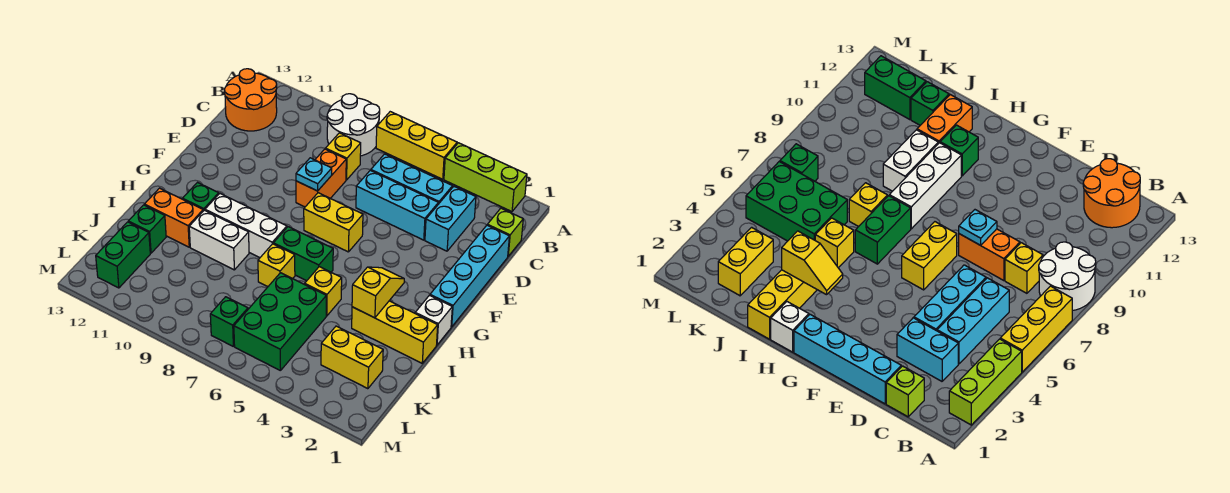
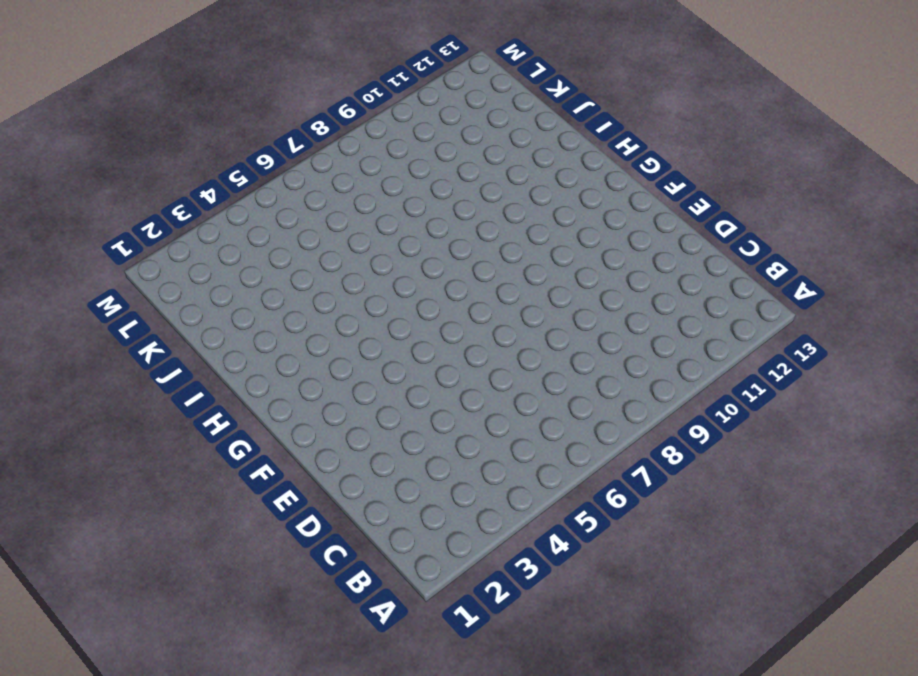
none -> lime 1x3 brick [444,143,527,212]
none -> yellow 1x3 brick [376,112,457,179]
none -> white 2x2 round brick [327,94,380,156]

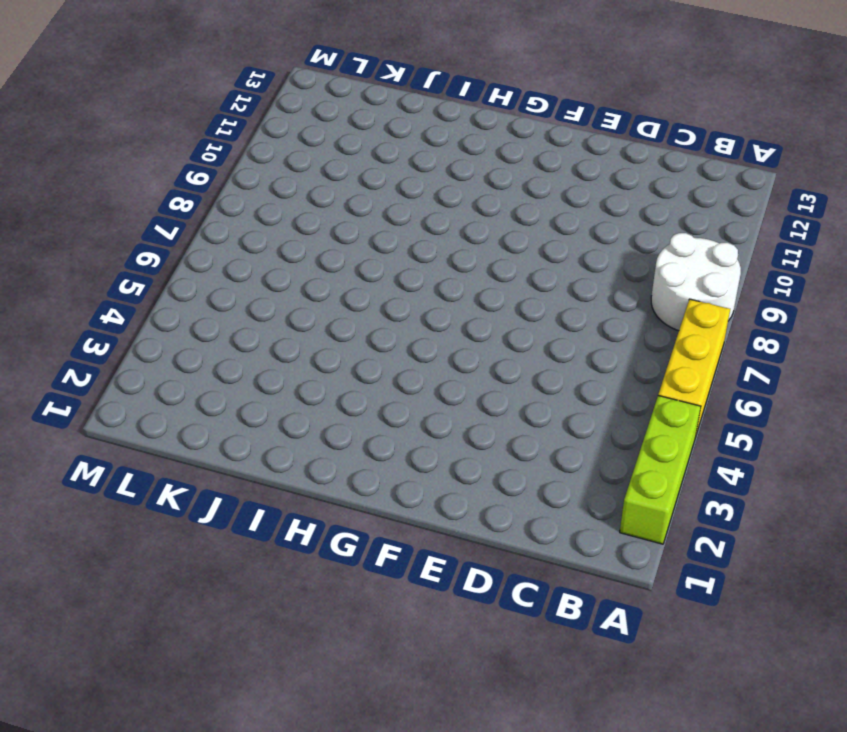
none -> orange 2x2 round brick [224,69,277,131]
none -> lime 1x1 brick [487,208,523,256]
none -> cyan 1x2 brick [425,186,476,251]

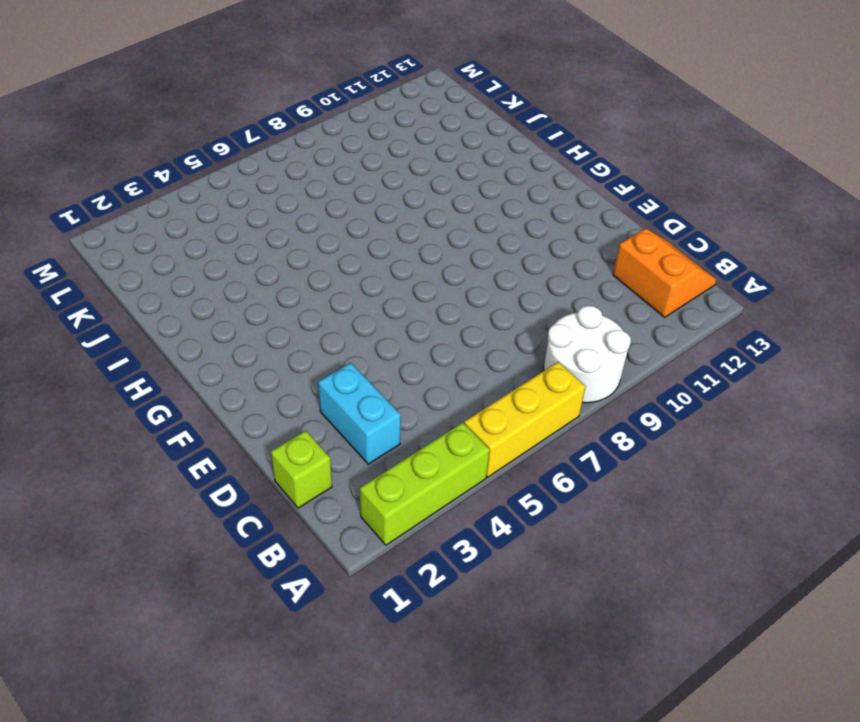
orange 2x2 slope [613,228,716,317] -> orange 2x2 round brick [224,69,277,131]
none -> cyan 1x3 brick [371,154,453,204]
none -> yellow 1x1 brick [325,133,361,180]
none -> cyan 1x4 brick [430,225,509,327]

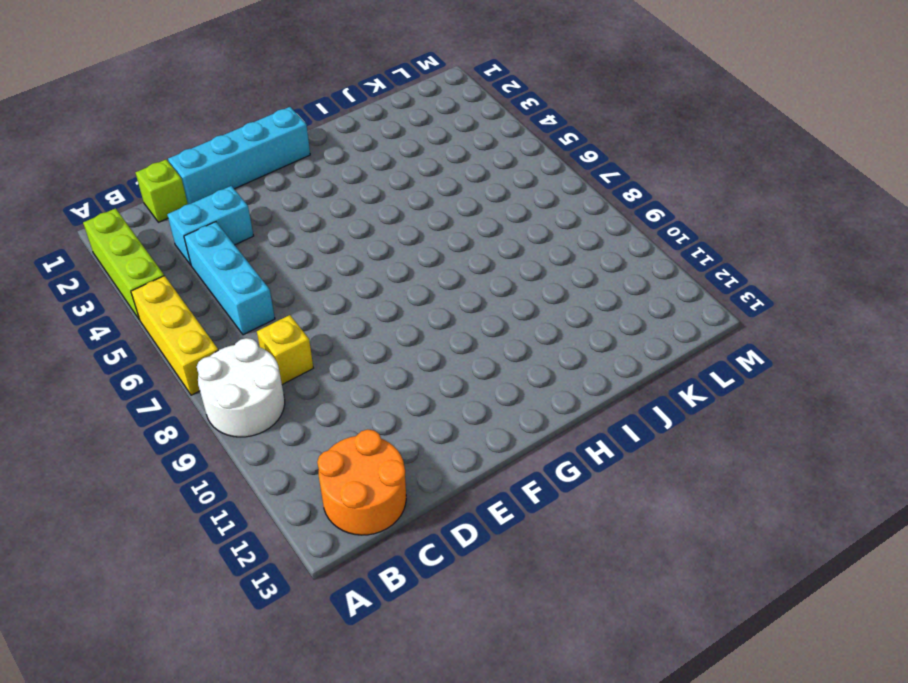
none -> cyan 1x3 brick [356,170,438,240]
none -> orange 1x2 brick [296,149,346,207]
none -> yellow 1x2 brick [304,193,363,252]

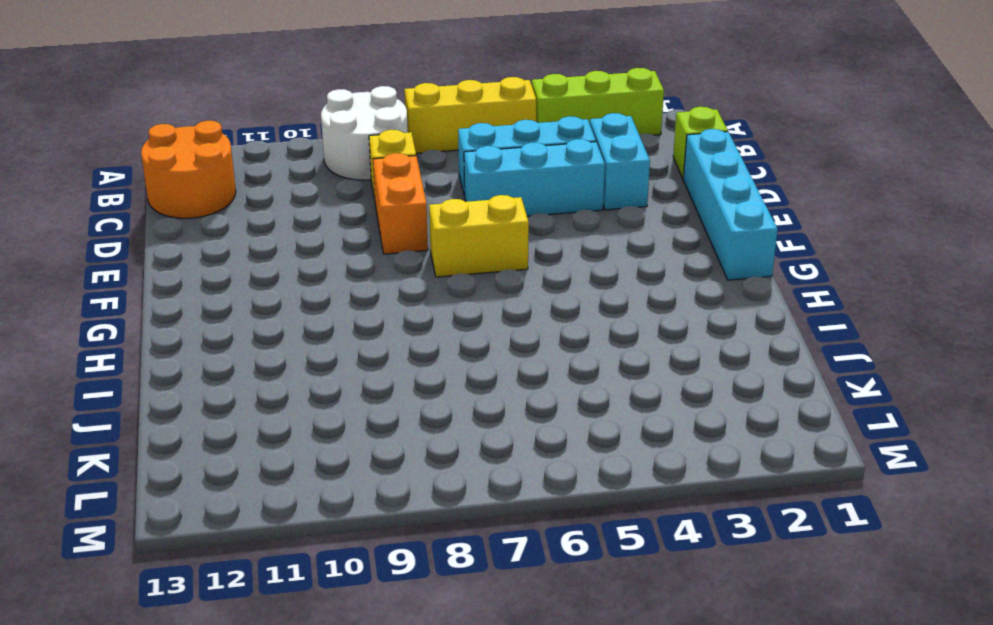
none -> white 1x1 brick [415,295,452,345]
none -> green 1x2 brick [273,227,333,281]
none -> white 1x3 brick [205,194,287,258]

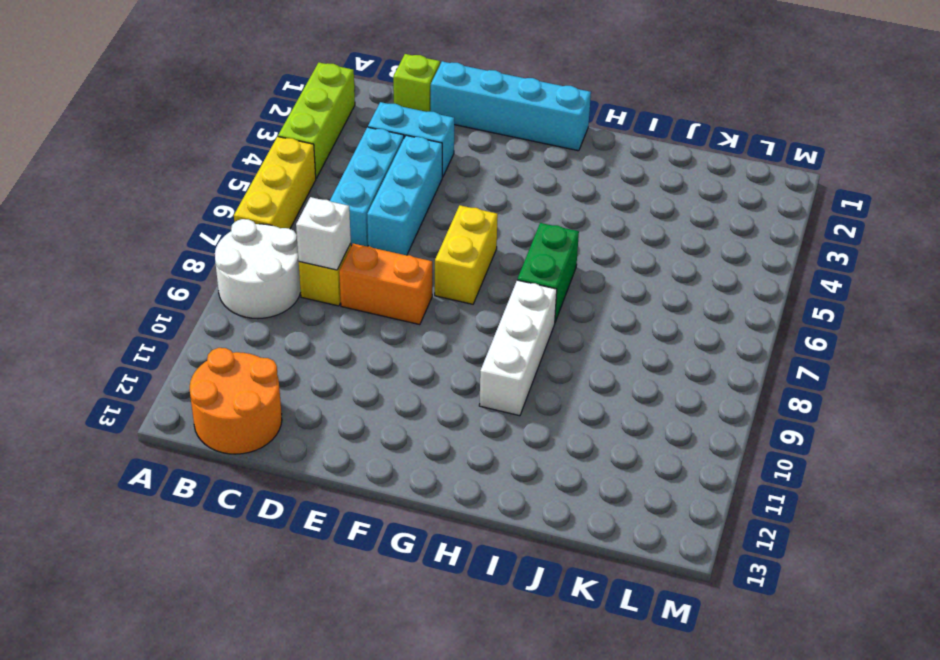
white 1x1 brick [296,197,351,270] -> white 1x1 brick moved to [415,295,452,345]
none -> green 1x1 brick [183,183,219,211]
none -> yellow 1x3 brick [352,301,438,363]
none -> yellow 1x1 brick [305,267,342,316]

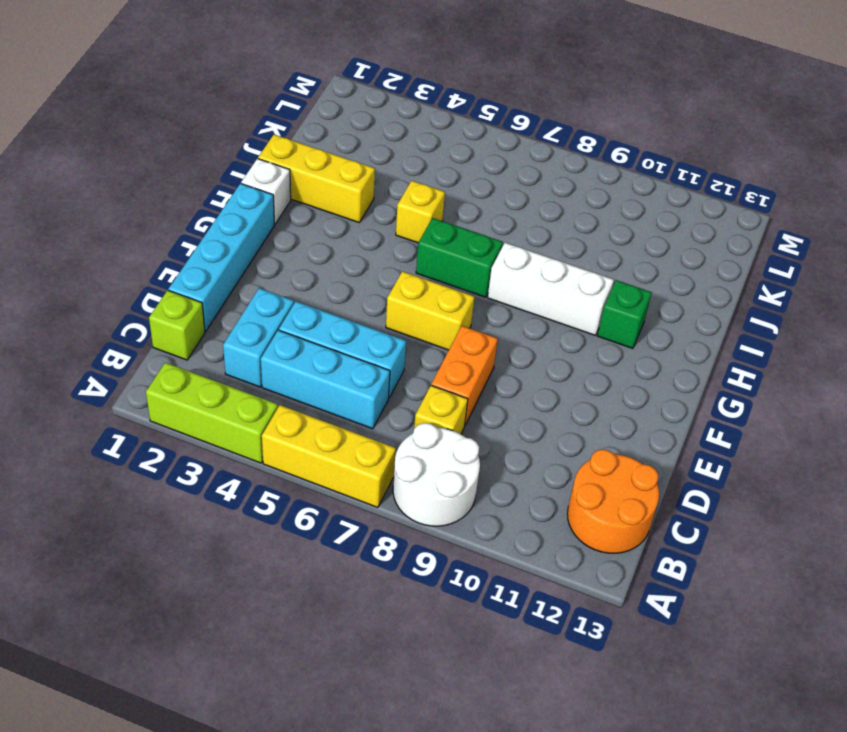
none -> yellow 1x1 brick [258,244,295,286]
none -> white 1x2 brick [189,210,249,270]
none -> orange 1x2 brick [144,188,203,247]

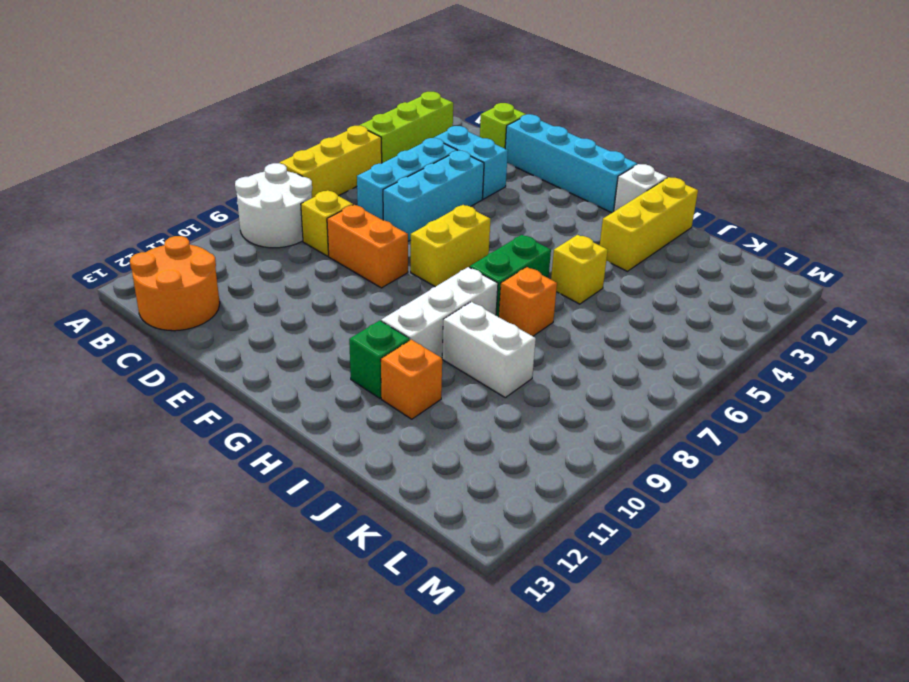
orange 1x1 brick [499,267,557,336] -> yellow 1x1 brick [258,244,295,286]
white 1x2 brick [442,302,536,397] -> white 1x2 brick turned to [189,210,249,270]
orange 1x1 brick [381,340,442,419] -> orange 1x2 brick [144,188,203,247]
none -> green 2x3 brick [234,273,326,371]
none -> green 1x1 brick [128,205,166,253]
none -> yellow 1x2 brick [321,326,383,389]

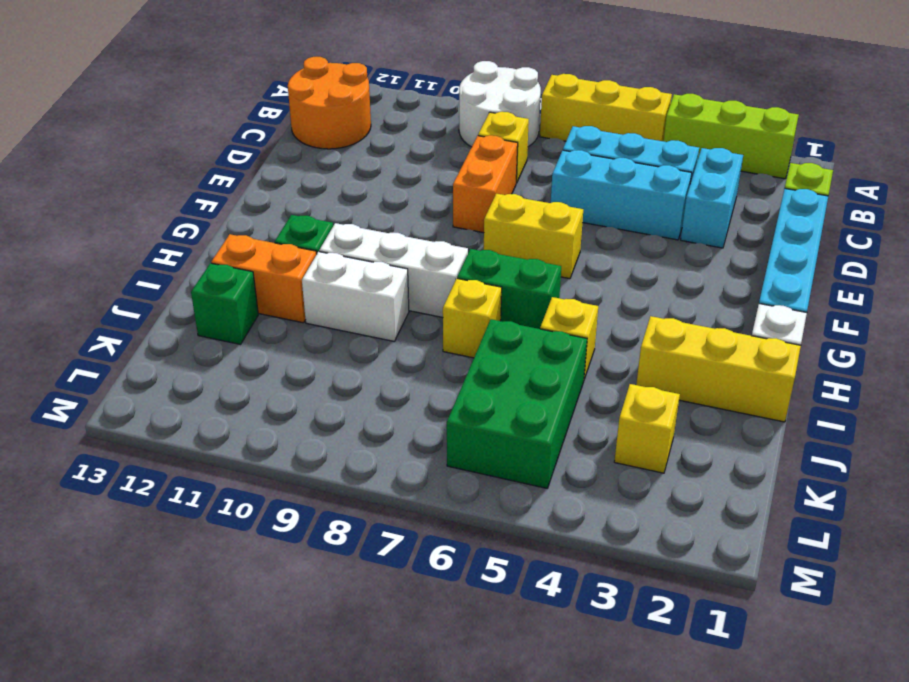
yellow 1x1 brick [614,384,680,473] -> yellow 1x2 brick [321,326,383,389]
none -> green 1x2 brick [96,222,150,288]
none -> green 1x1 brick [210,297,248,346]
none -> cyan 1x1 plate [296,158,332,191]

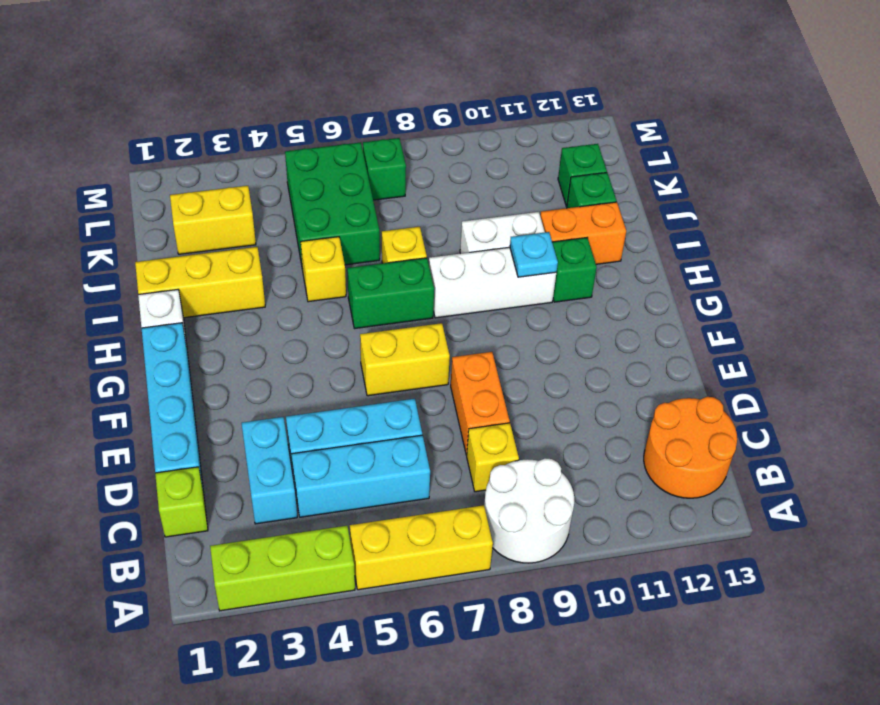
cyan 1x1 plate [510,232,558,277] -> cyan 1x1 plate moved to [296,158,332,191]
green 1x1 brick [558,144,607,206] -> green 1x2 brick [96,222,150,288]
none -> yellow 1x2 slope [352,267,404,318]

